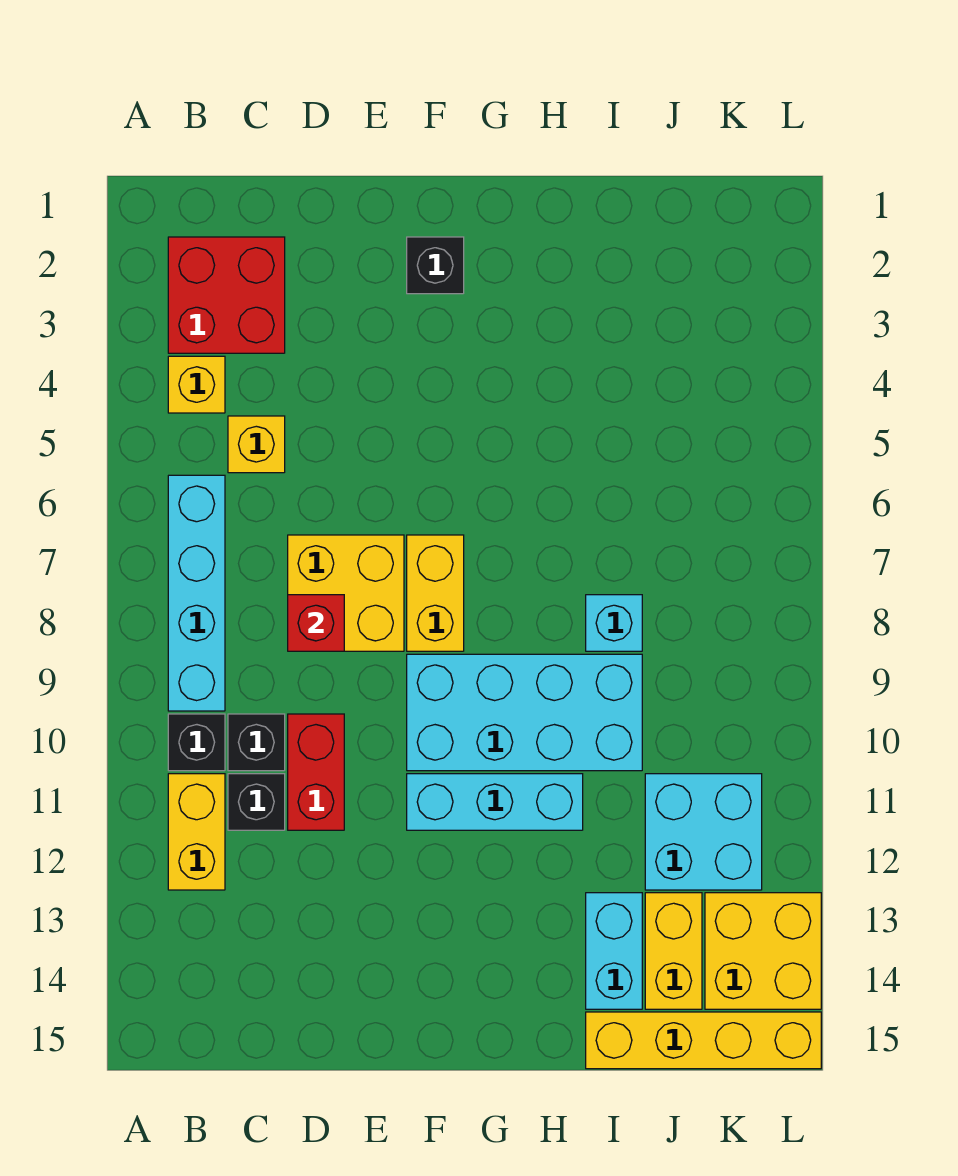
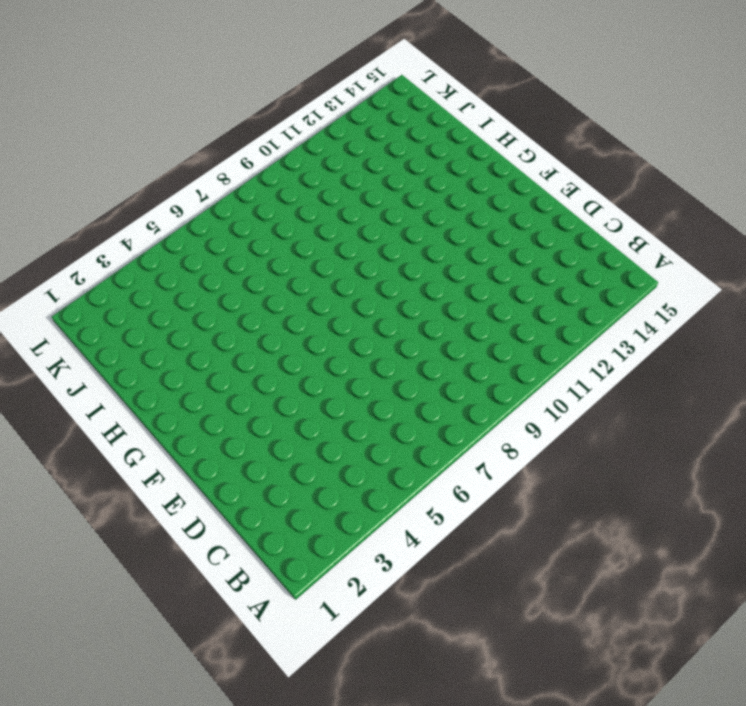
none -> red 2x2 brick [168,237,285,353]
none -> yellow 1x1 brick [168,356,225,413]
none -> cyan 1x4 brick [168,475,225,711]

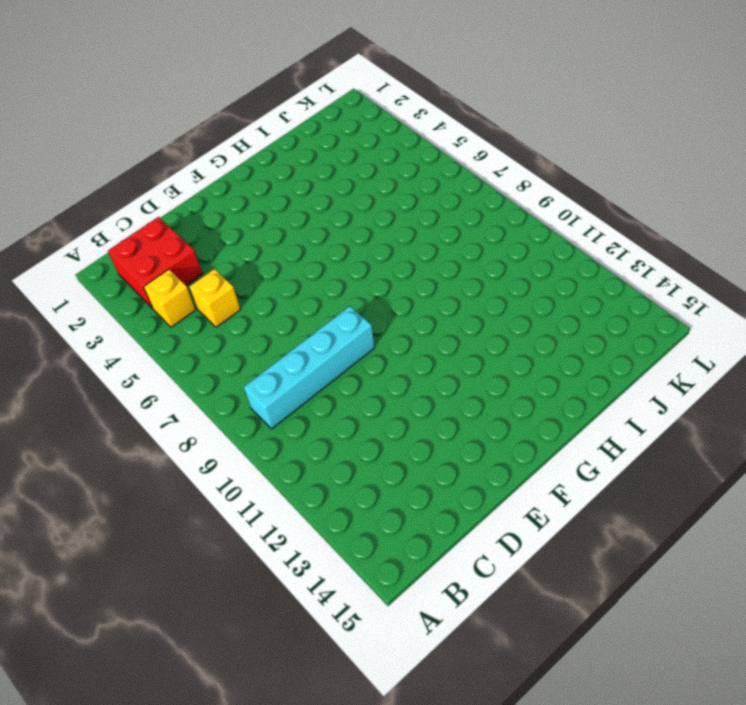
cyan 1x4 brick [244,306,375,429] -> cyan 1x4 brick turned to [168,475,225,711]
none -> black 1x1 brick [168,714,225,771]
none -> yellow 1x2 brick [168,774,225,890]
none -> black 1x1 brick [228,714,285,771]

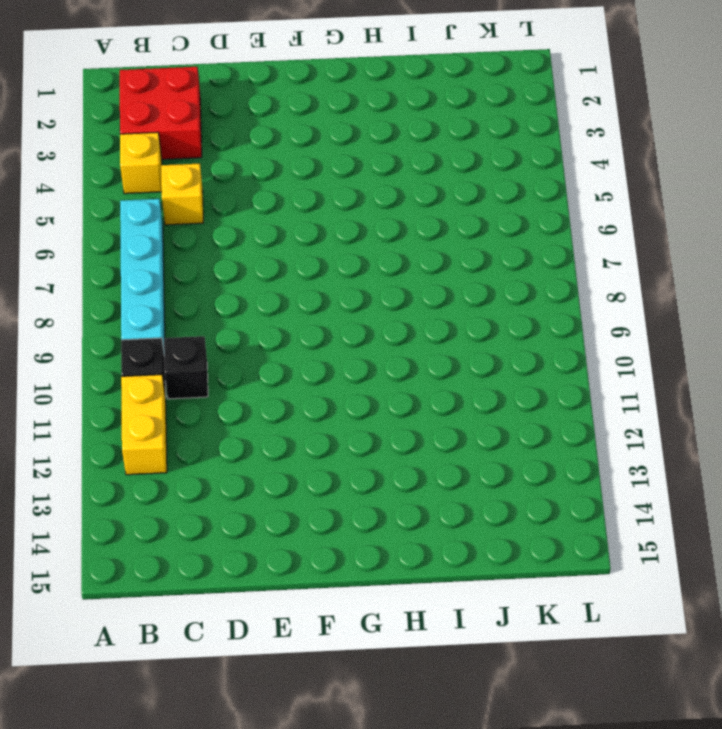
none -> black 1x1 brick [228,774,285,830]
none -> yellow 2x2 brick [288,535,404,651]
none -> red 1x2 brick [288,714,344,830]

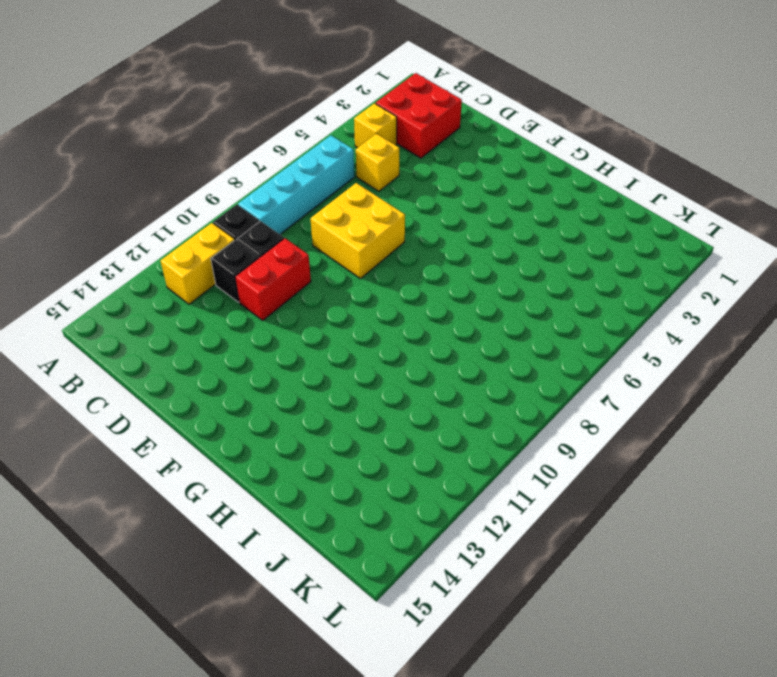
none -> black 1x1 brick [407,237,464,294]
none -> yellow 1x2 brick [407,535,464,651]
none -> cyan 2x4 brick [407,654,642,771]

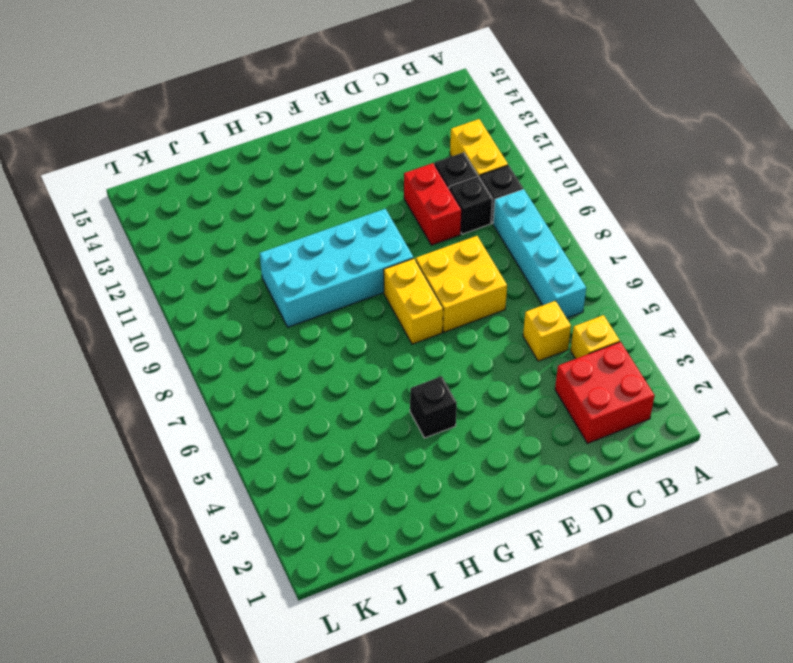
black 1x1 brick [410,376,457,438] -> black 1x1 brick moved to [407,237,464,294]
none -> cyan 1x3 brick [407,774,583,830]
none -> cyan 1x1 brick [586,595,642,651]
none -> cyan 1x2 brick [586,893,642,1009]

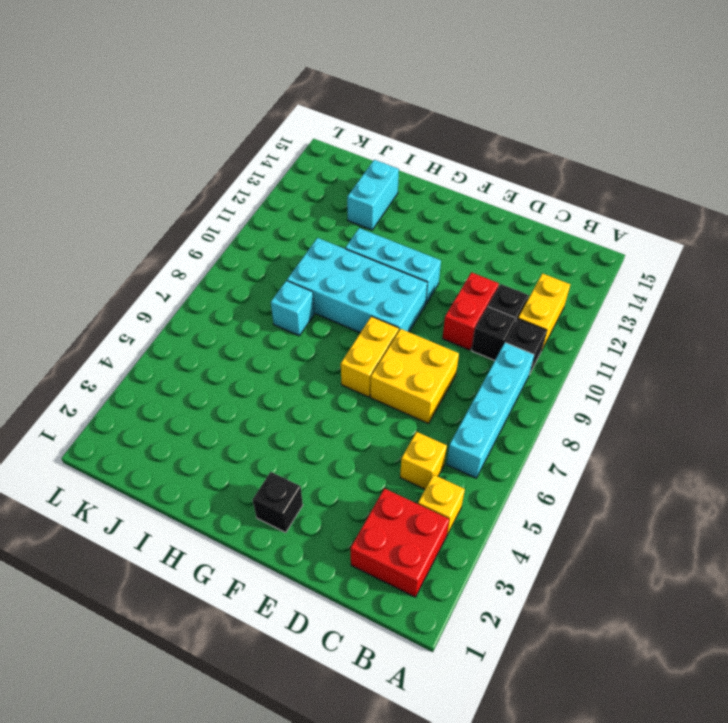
none -> yellow 1x4 brick [586,1012,821,1069]
none -> cyan 2x2 brick [645,774,762,890]
none -> yellow 1x2 brick [645,893,702,1009]

